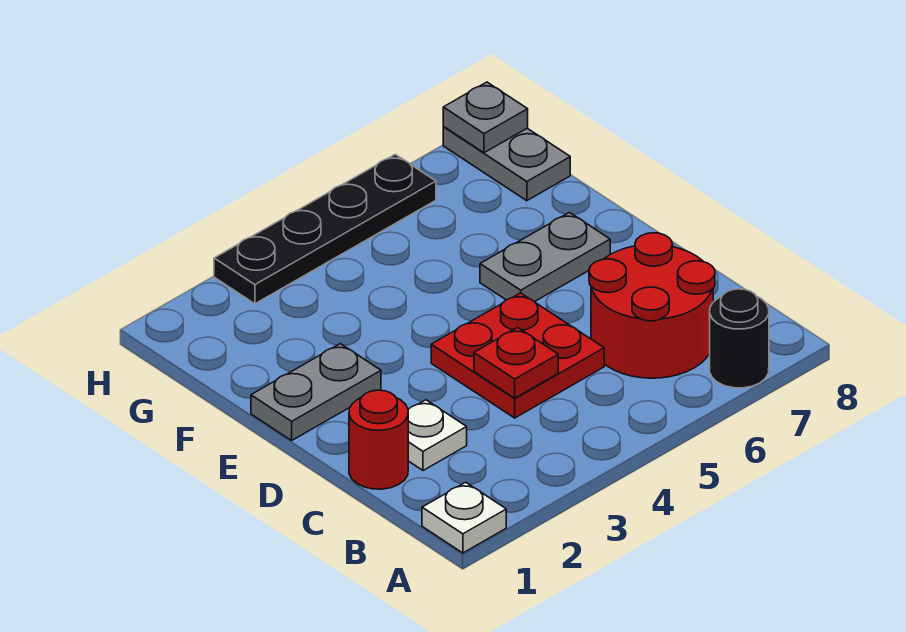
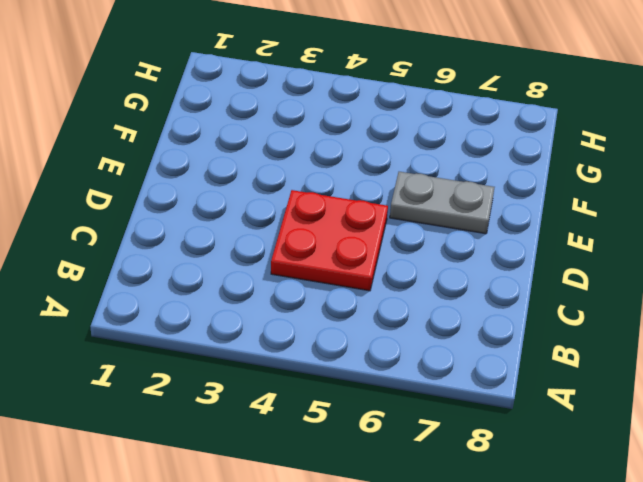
none -> white 1x1 plate [422,482,506,553]
none -> black 1x1 round brick [710,289,769,388]
none -> red 2x2 round brick [589,233,715,378]

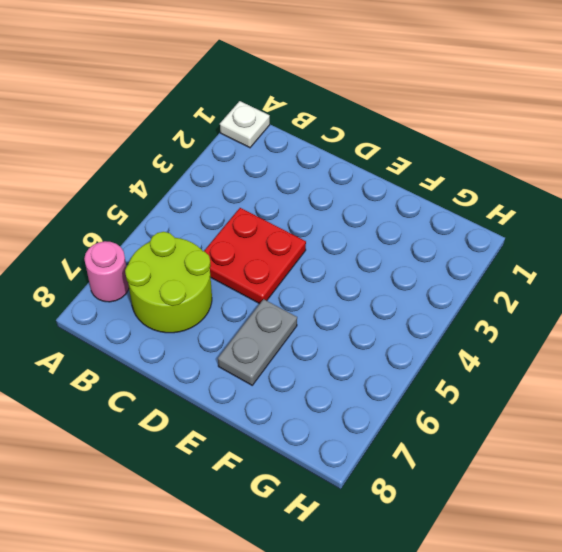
pink 1x1 round brick [84,241,129,302] -> black 1x1 round brick [710,289,769,388]
lime 2x2 round brick [125,232,212,333] -> red 2x2 round brick [589,233,715,378]
none -> red 1x1 round brick [349,390,408,489]
none -> white 1x1 plate [408,400,467,470]
none -> grey 1x2 plate [251,344,381,440]

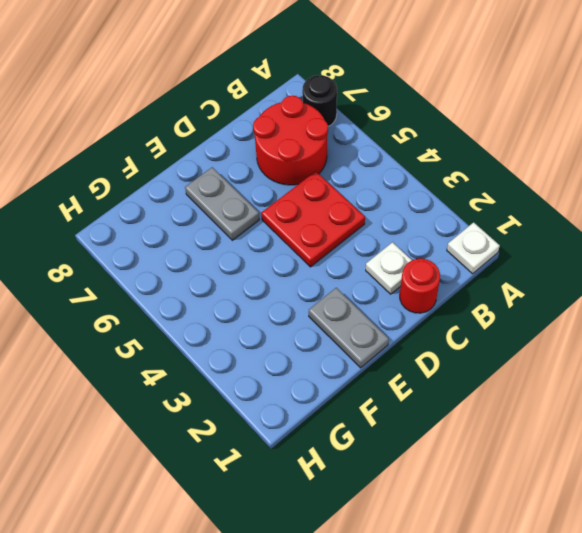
none -> grey 1x2 plate [443,127,570,201]
none -> black 1x4 plate [214,154,436,304]
none -> red 1x1 plate [474,328,558,398]

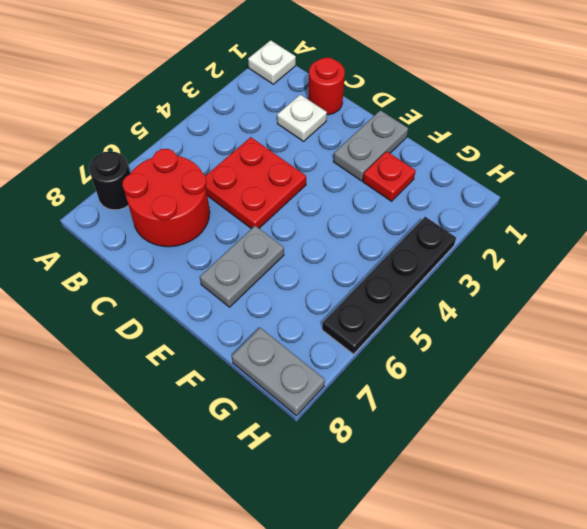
red 1x1 plate [363,151,416,201] -> red 1x1 plate moved to [474,328,558,398]
none -> grey 1x1 plate [443,82,528,153]

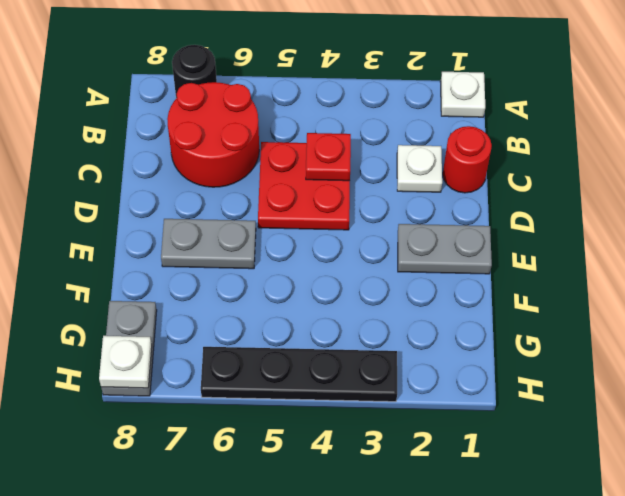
white 1x1 plate [99,336,152,388] -> grey 1x1 plate [443,82,528,153]

